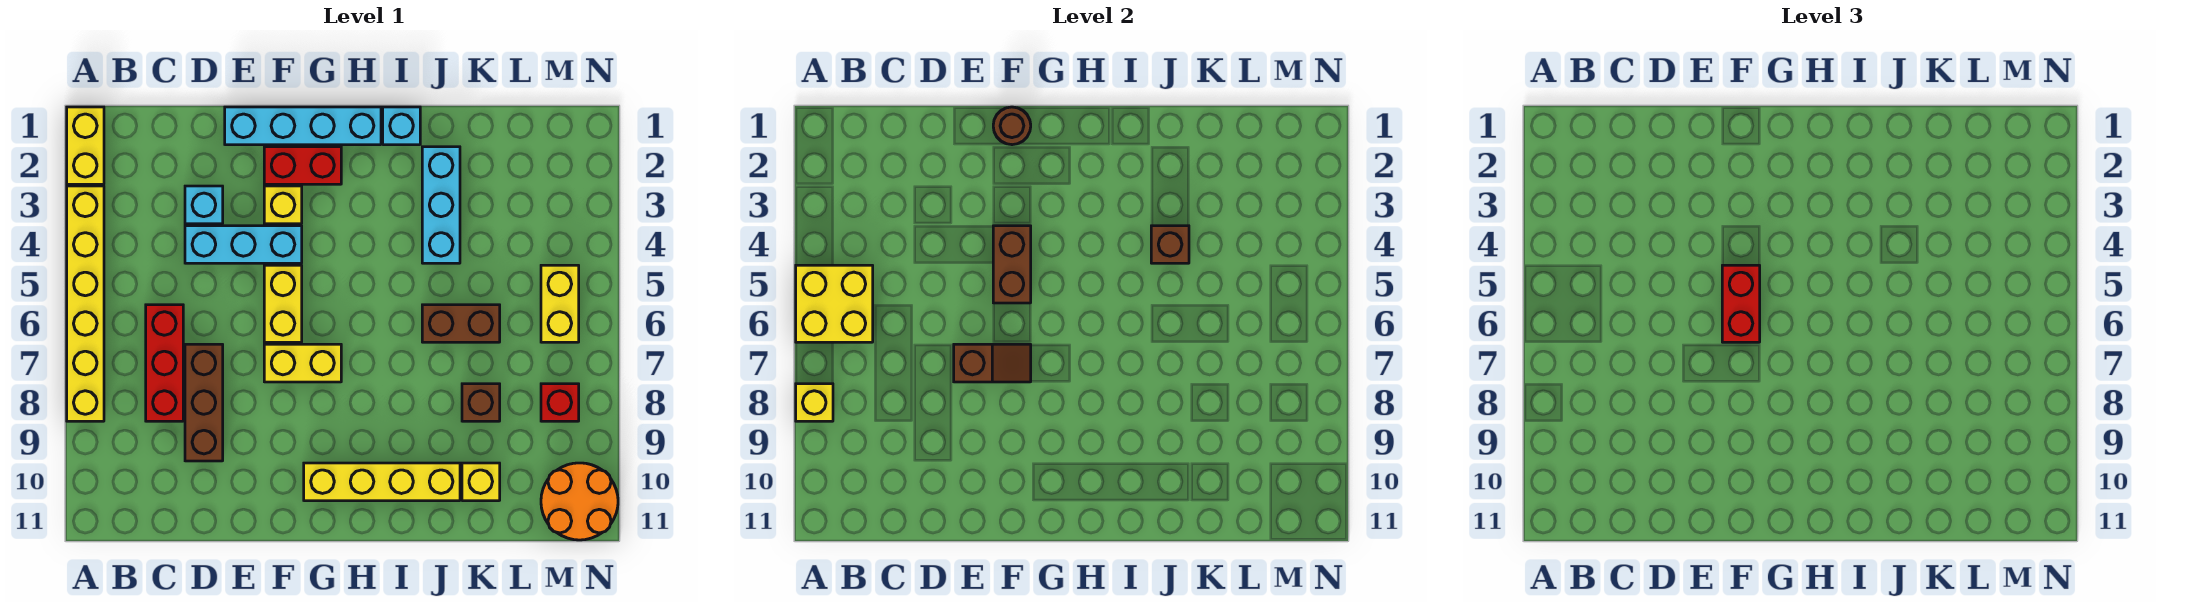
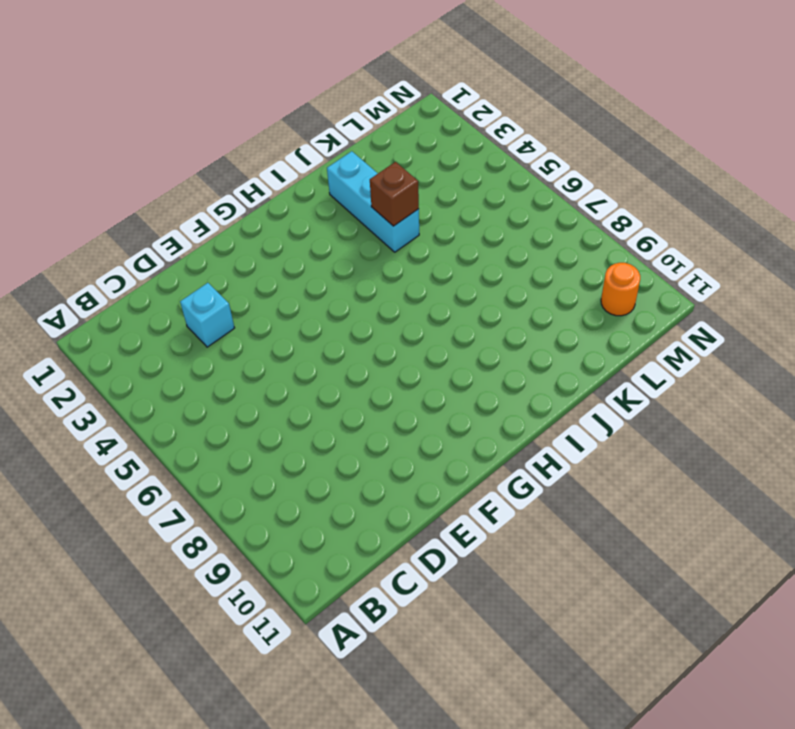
orange 1x1 round brick [601,263,640,316] -> orange 2x2 round brick [541,463,618,540]
none -> yellow 1x2 brick [67,107,104,184]
none -> yellow 1x6 brick [67,186,104,421]
none -> red 1x3 brick [146,305,183,421]

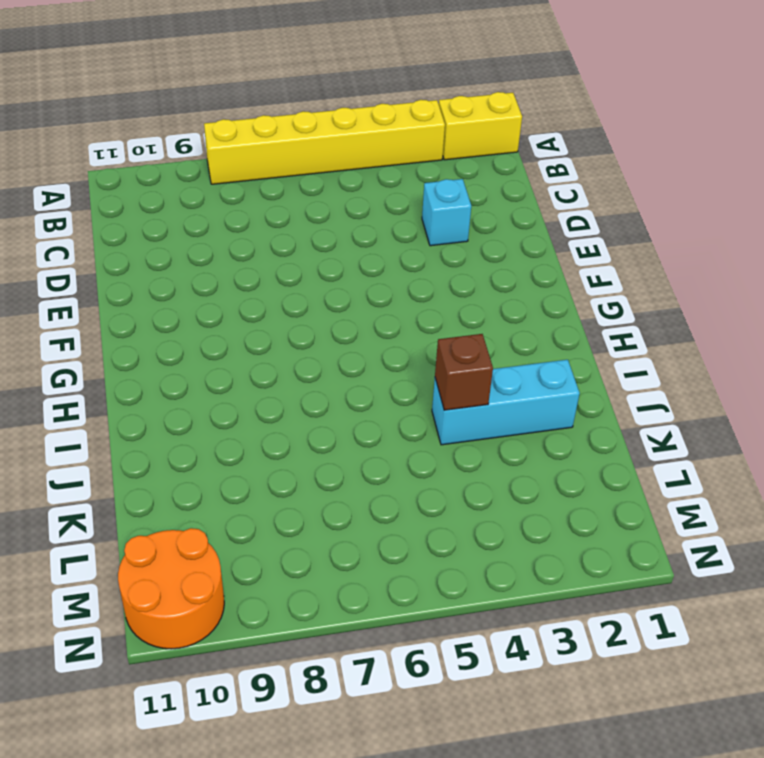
none -> red 1x3 brick [146,305,183,421]
none -> cyan 1x3 brick [185,226,302,263]
none -> brown 1x3 brick [185,344,223,461]

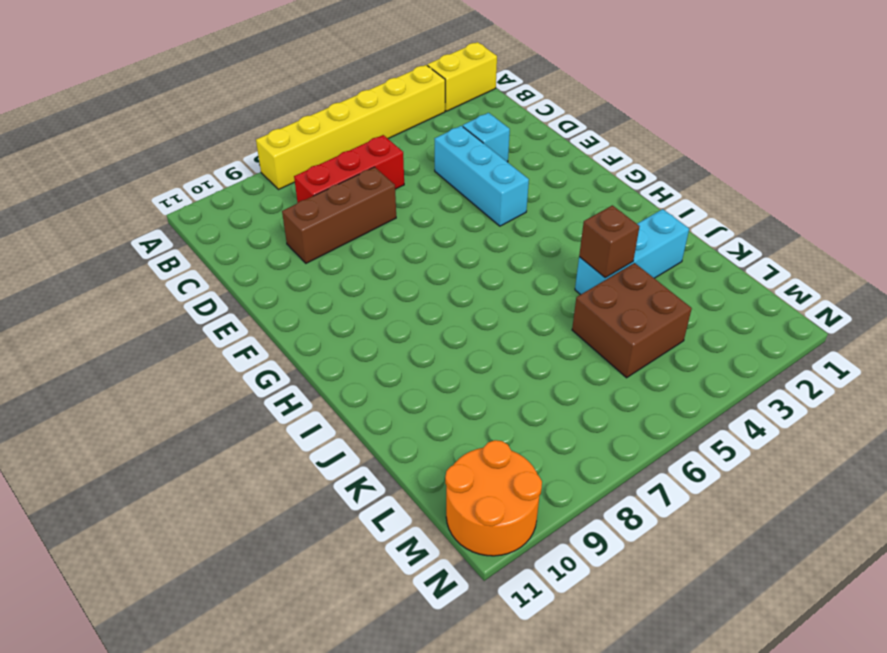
brown 2x2 brick [572,263,692,378] -> none
none -> cyan 1x4 brick [225,107,381,145]
none -> red 1x2 brick [264,147,341,184]
none -> yellow 1x1 brick [264,186,302,224]

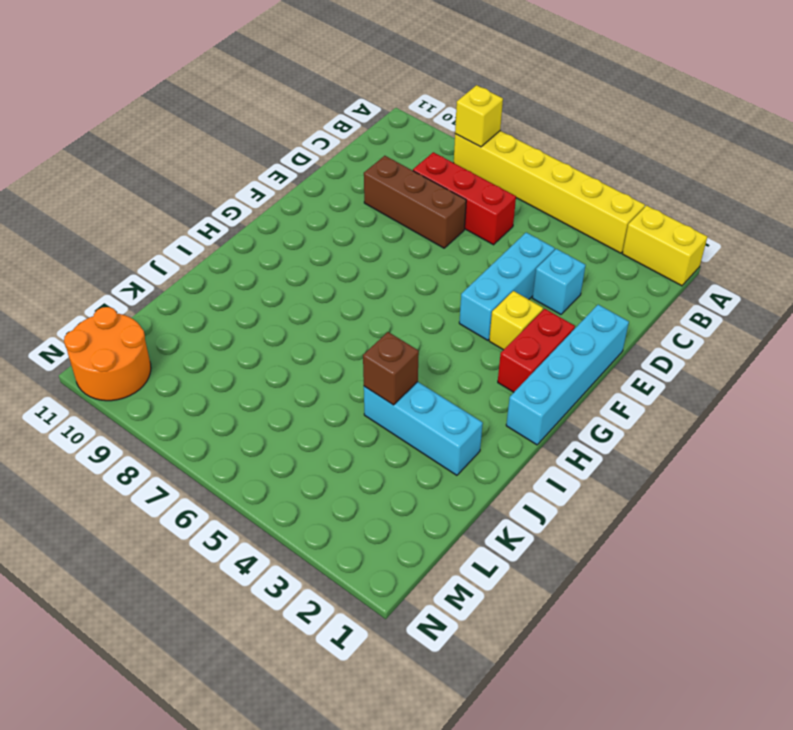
none -> yellow 1x2 brick [264,265,302,342]
none -> yellow 1x2 brick [264,344,341,382]
none -> yellow 1x4 brick [304,463,460,501]

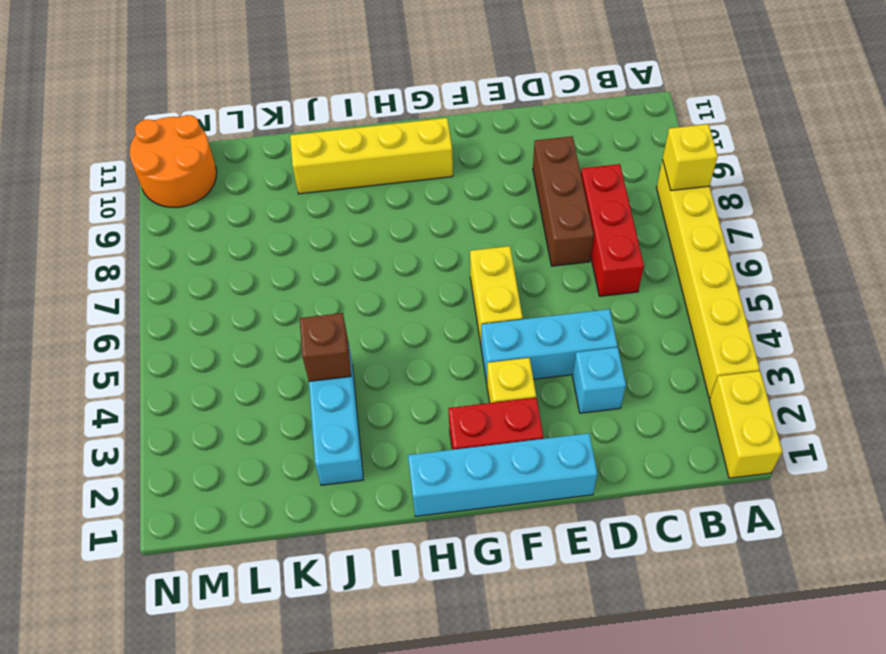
none -> yellow 1x2 brick [264,344,341,382]
none -> cyan 1x1 brick [383,107,420,145]
none -> brown 1x2 brick [422,305,500,342]

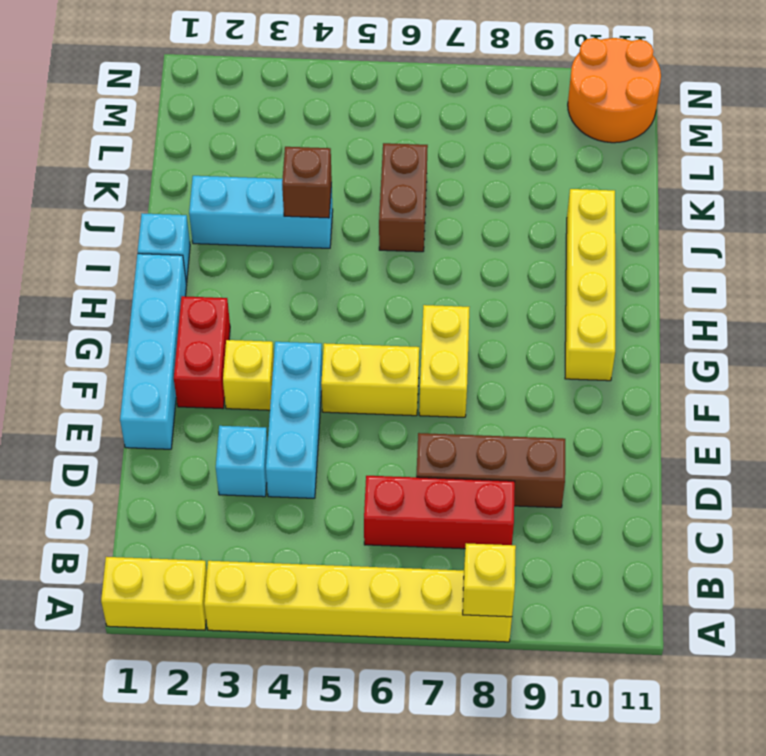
none -> brown 1x1 brick [462,384,500,421]
none -> yellow 1x1 brick [462,463,500,501]
none -> yellow 1x2 brick [541,265,579,342]

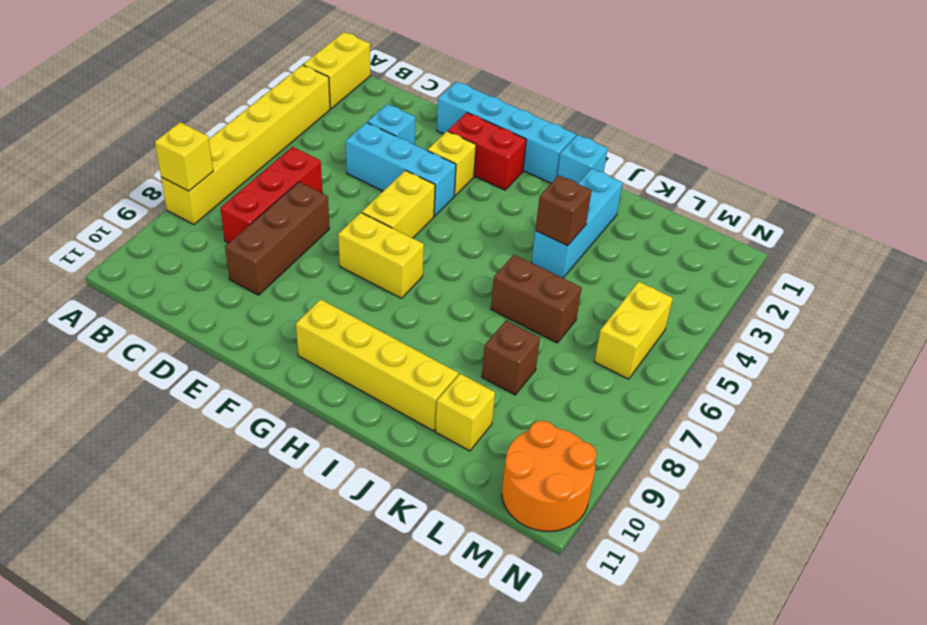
none -> red 1x1 brick [541,384,579,421]
none -> yellow 2x2 brick [796,265,873,342]
none -> brown 1x2 slope [954,344,1031,382]

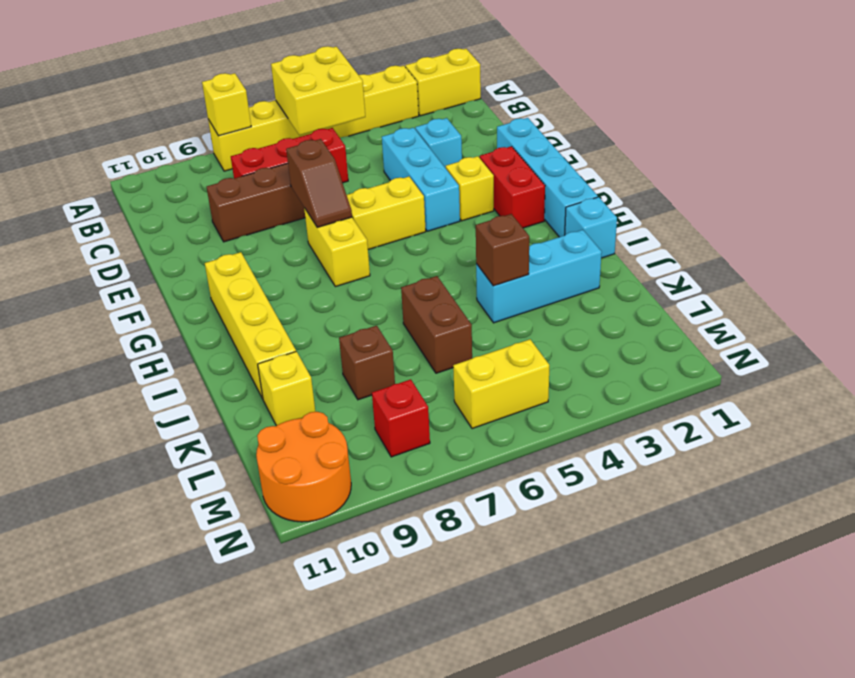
none -> brown 1x1 round brick [993,107,1031,145]
none -> brown 1x2 brick [993,226,1031,303]
none -> red 1x2 brick [1722,265,1760,342]

